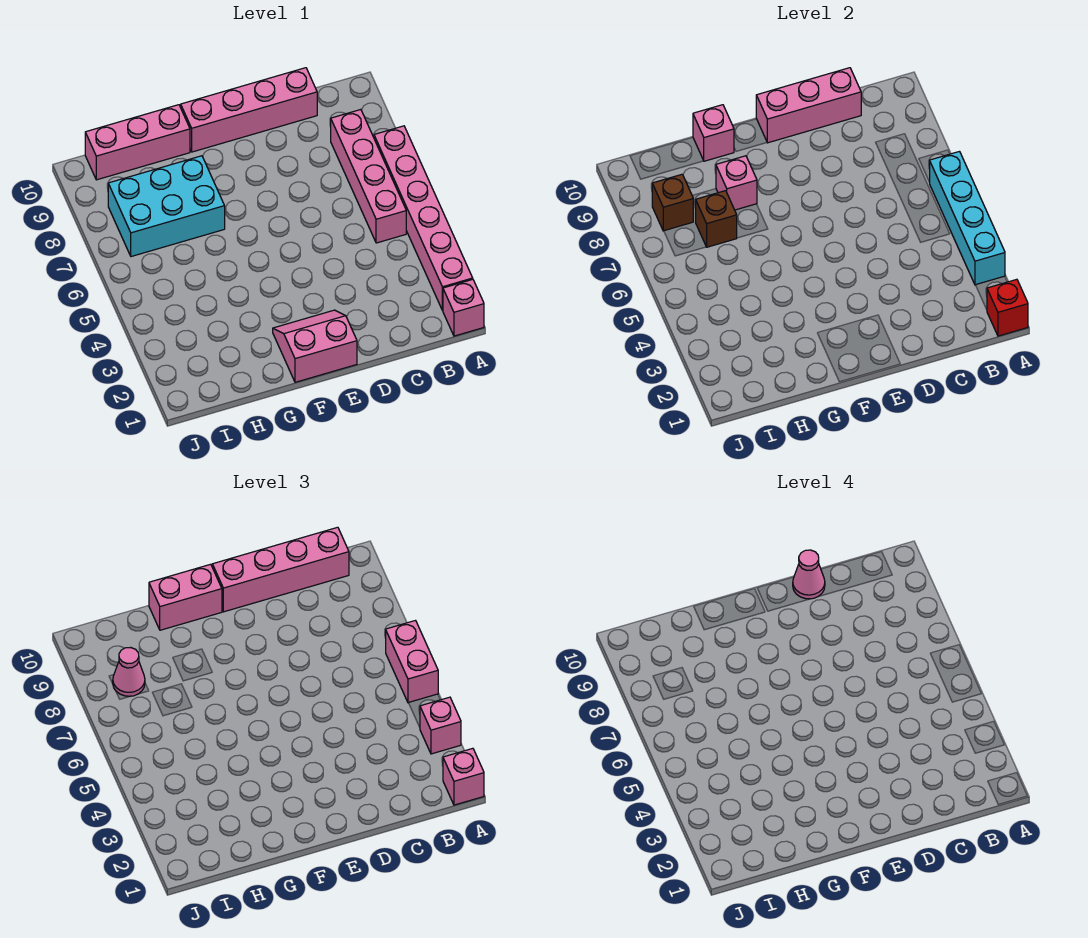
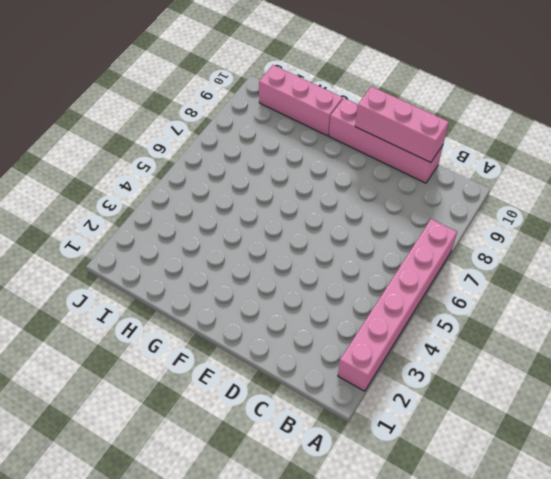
none -> pink 1x1 brick [443,279,484,336]
none -> pink 1x4 brick [331,110,406,243]
none -> pink 2x2 slope [273,310,357,382]

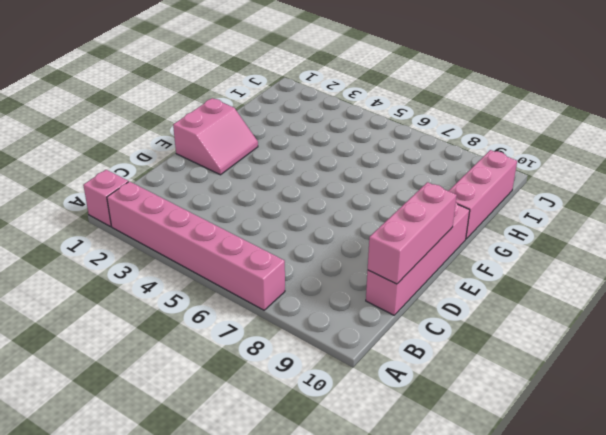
none -> pink 1x4 brick [331,110,406,243]
none -> cyan 2x3 brick [108,156,225,257]
none -> red 1x1 brick [987,279,1028,336]

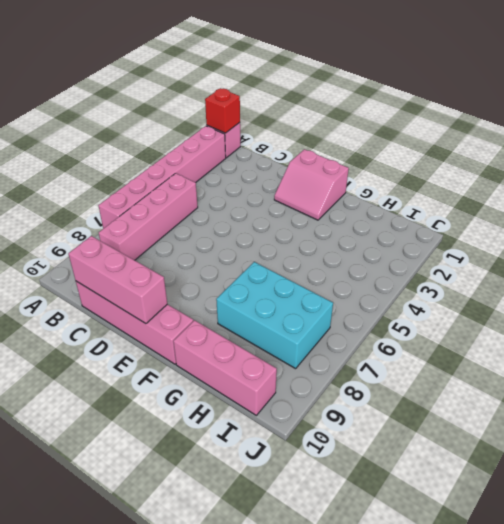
none -> cyan 1x4 brick [930,152,1005,285]
none -> pink 1x1 brick [716,156,757,210]
none -> pink 1x1 brick [693,105,734,161]

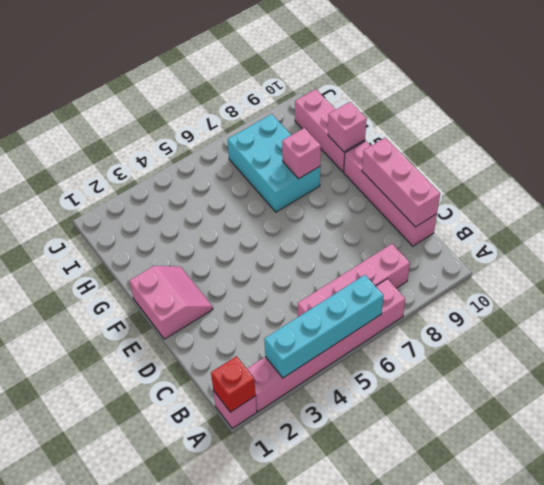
none -> brown 1x1 brick [696,191,737,247]
none -> brown 1x1 brick [652,174,693,231]
none -> pink 1x1 brick [443,748,484,805]

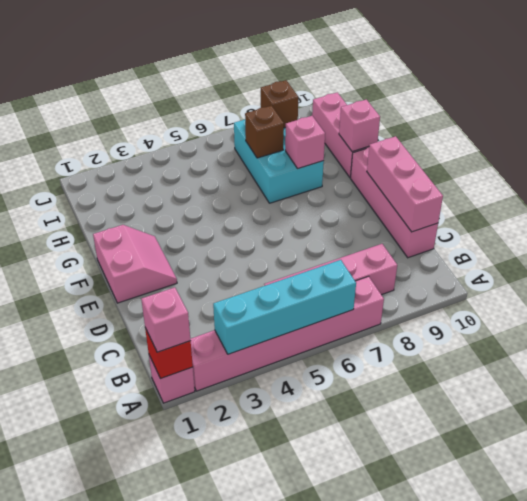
none -> pink 1x1 brick [420,697,461,754]
none -> pink 1x2 brick [386,621,438,703]
none -> pink 1x4 brick [212,527,349,612]

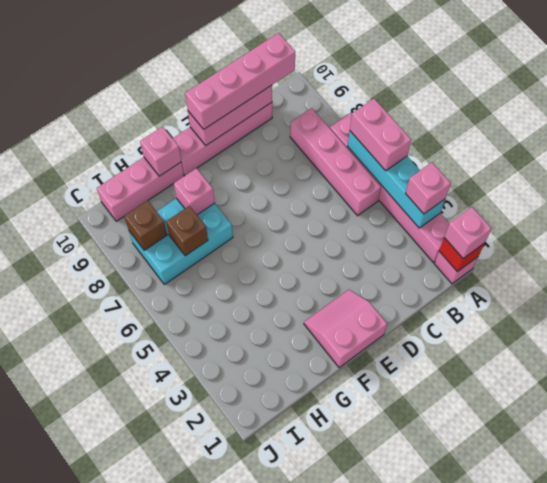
none -> pink 1x2 brick [149,564,222,630]
none -> pink 1x1 cone [112,648,145,696]
none -> pink 1x1 cone [793,550,825,599]

